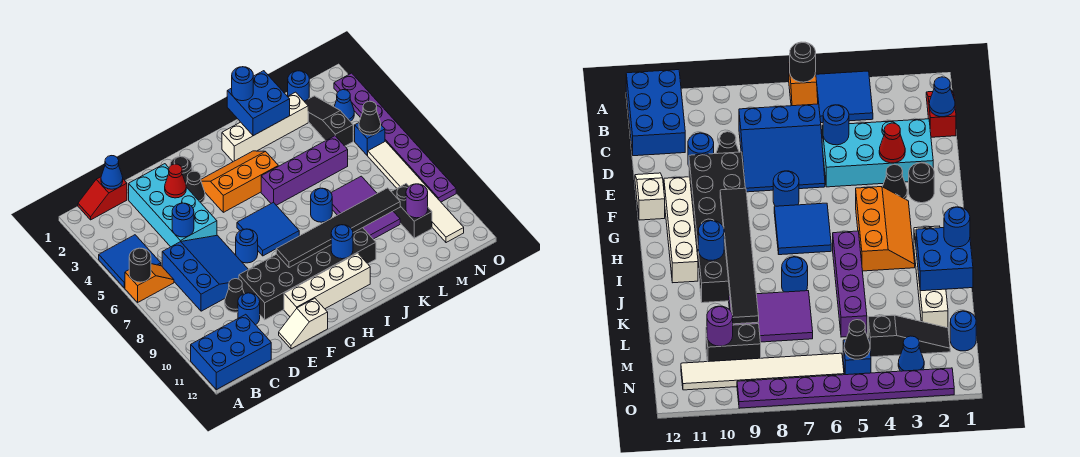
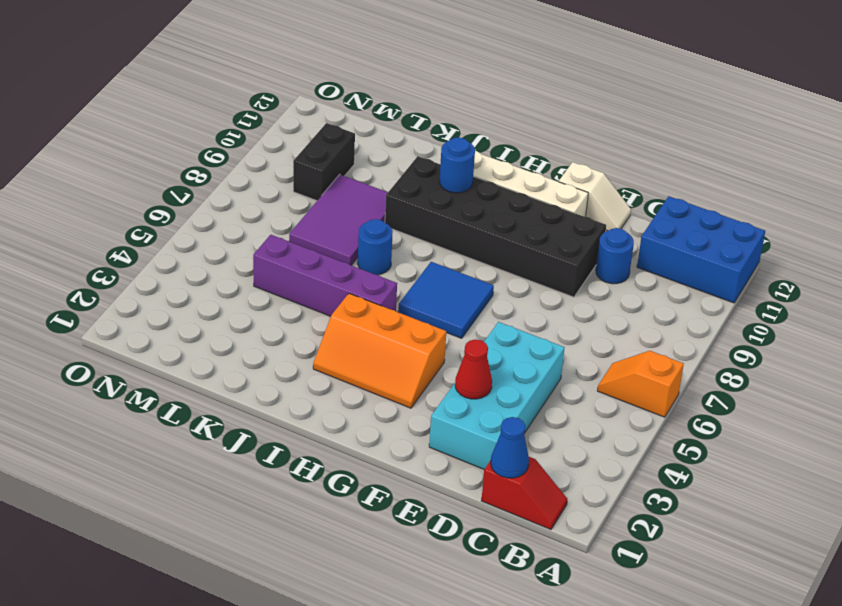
none -> blue 2x2 tile [99,235,161,288]
none -> blue 3x3 slope [162,235,248,311]
none -> black 1x1 cone [225,279,244,312]
none -> black 1x1 round brick [170,157,192,183]

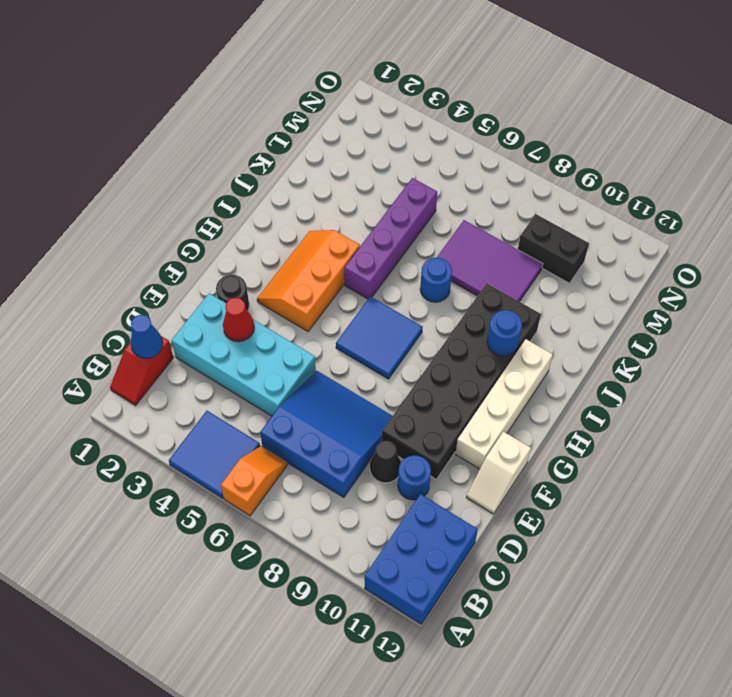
none -> black 1x1 cone [186,171,205,203]
none -> blue 1x1 round brick [236,229,258,263]
none -> white 1x4 brick [222,92,308,162]
none -> blue 1x1 round brick [288,71,309,101]

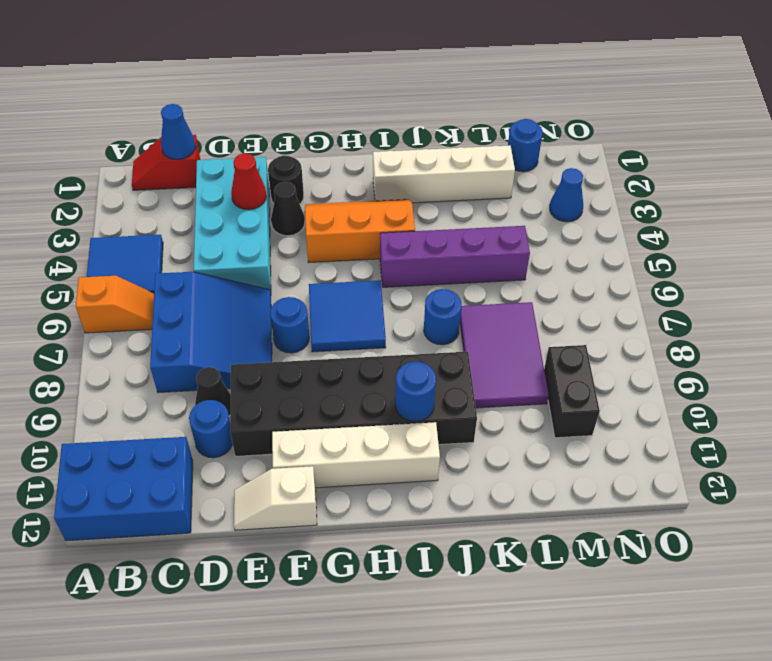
none -> black 1x3 slope [304,96,353,146]
none -> blue 1x1 brick [355,123,385,155]
none -> white 1x6 tile [367,141,464,243]
none -> purple 1x8 plate [334,73,456,202]

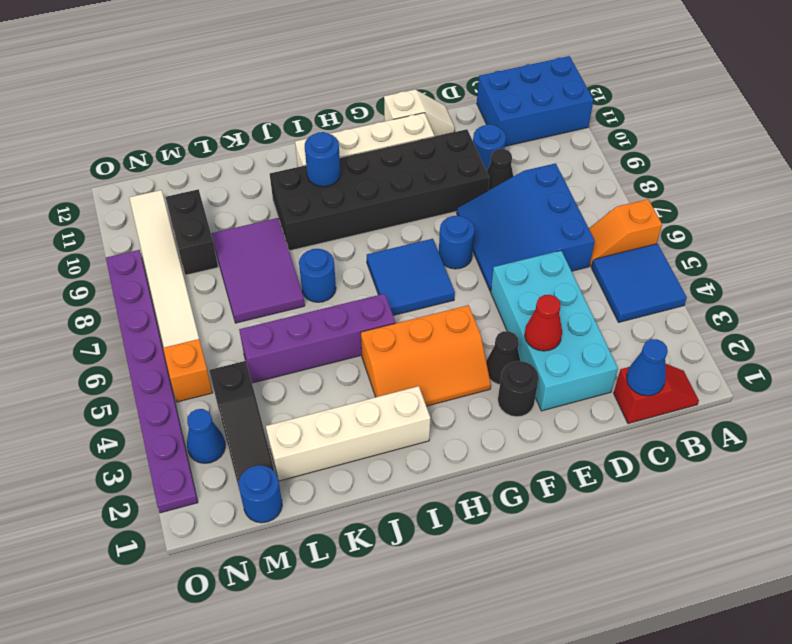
orange 1x1 brick [163,339,213,402] -> blue 1x1 brick [355,123,385,155]
none -> black 1x1 round brick [129,248,151,282]
none -> blue 1x1 round brick [172,203,194,237]
none -> black 1x6 tile [276,188,400,268]
none -> blue 2x2 brick [227,71,290,136]

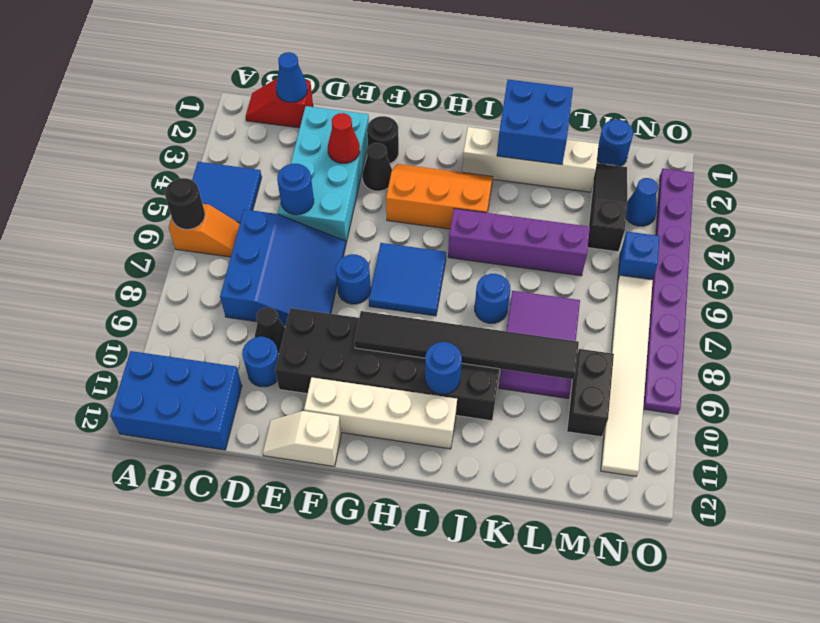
none -> purple 1x1 round brick [406,184,428,218]
none -> black 1x1 cone [359,101,381,135]
none -> blue 1x1 round brick [232,67,253,101]

